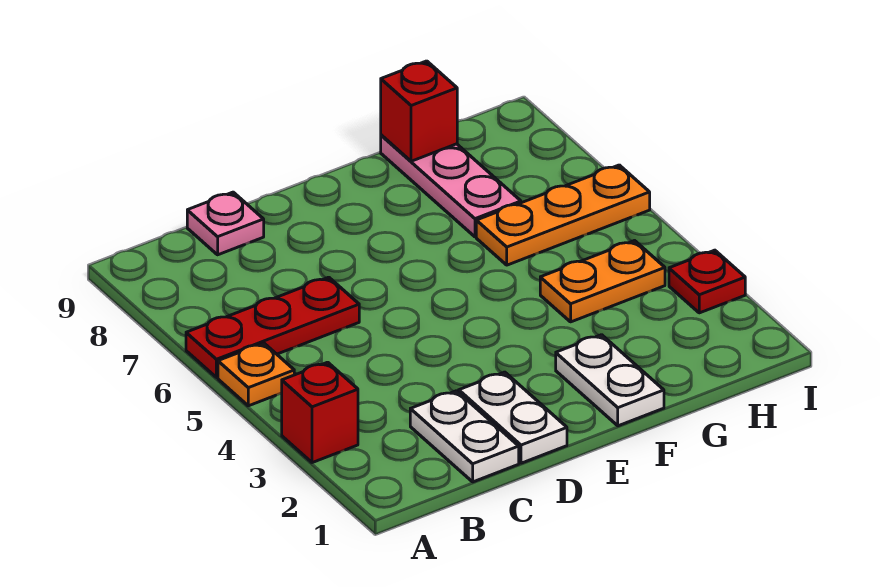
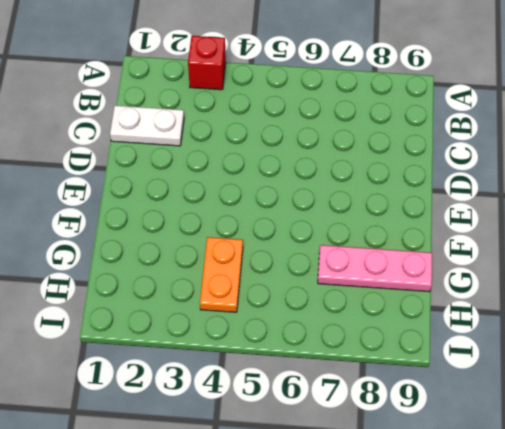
none -> orange 1x1 plate [218,343,294,406]
none -> red 1x3 plate [186,277,359,377]
none -> pink 1x1 plate [187,192,264,255]

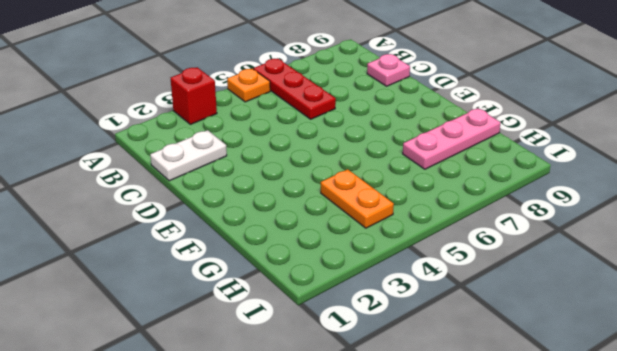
none -> white 1x2 plate [459,372,567,463]
none -> white 1x2 plate [556,335,664,426]
none -> orange 1x3 plate [476,165,650,265]

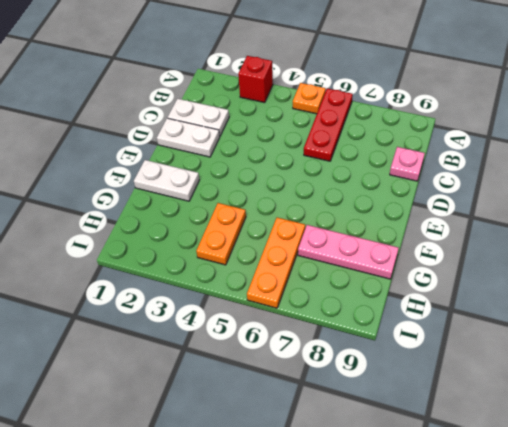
none -> red 1x1 plate [669,250,745,313]
none -> red 1x1 brick [381,61,457,161]

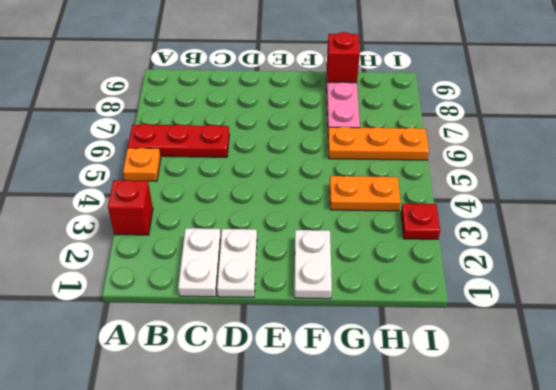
none -> pink 1x1 plate [187,192,264,255]

